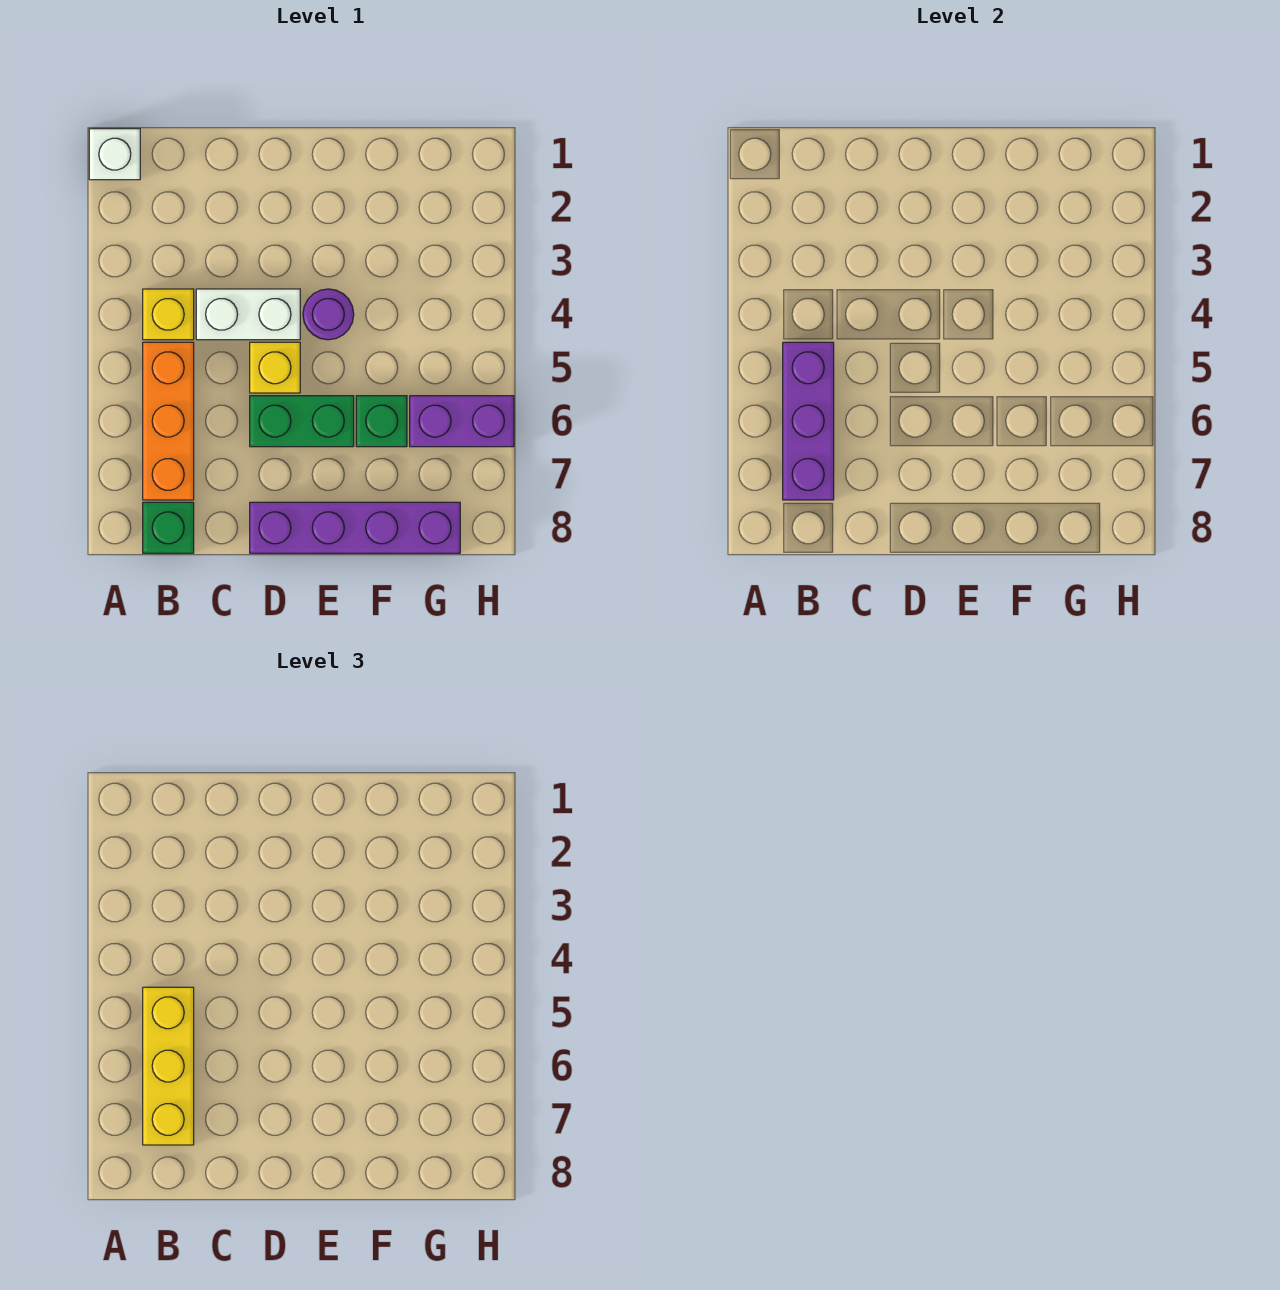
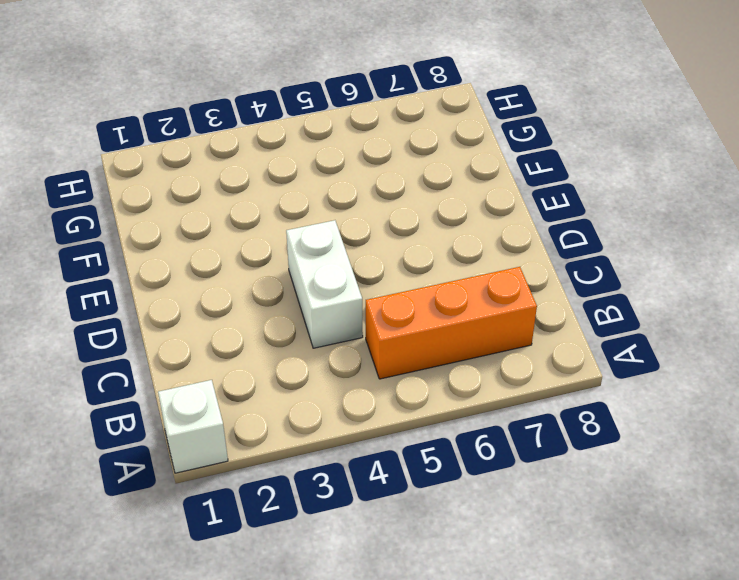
none -> yellow 1x1 brick [143,289,194,340]
none -> green 1x1 brick [143,502,194,553]
none -> yellow 1x1 brick [250,342,300,393]

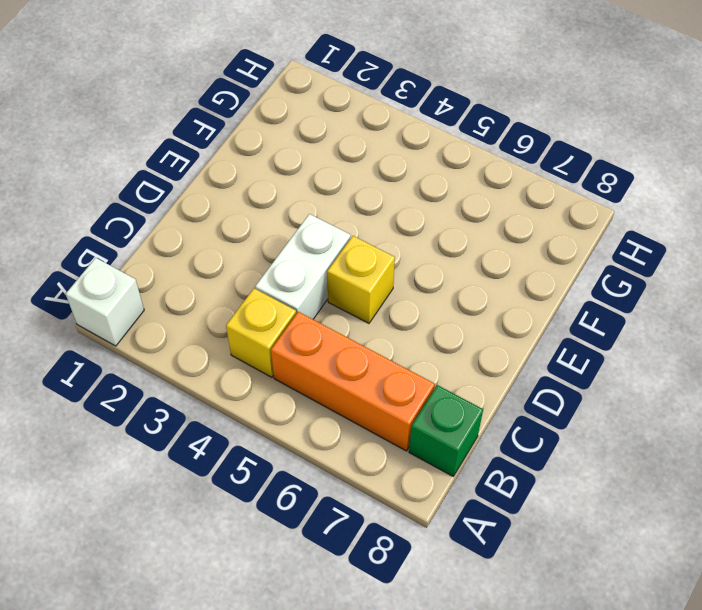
none -> green 1x2 brick [250,396,354,447]
none -> purple 1x4 brick [250,502,460,553]
none -> purple 1x1 round brick [303,289,354,340]

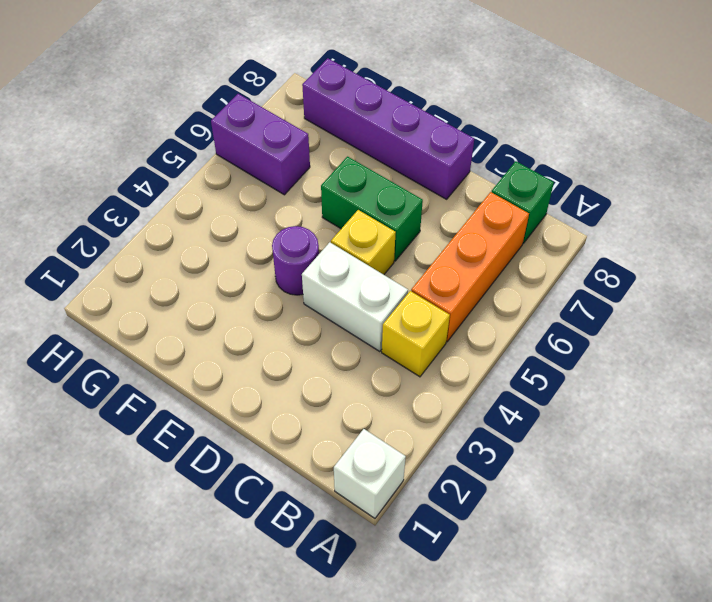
none -> green 1x1 brick [356,396,407,447]
none -> purple 1x3 brick [783,342,834,500]
none -> yellow 1x3 brick [143,987,194,1145]

